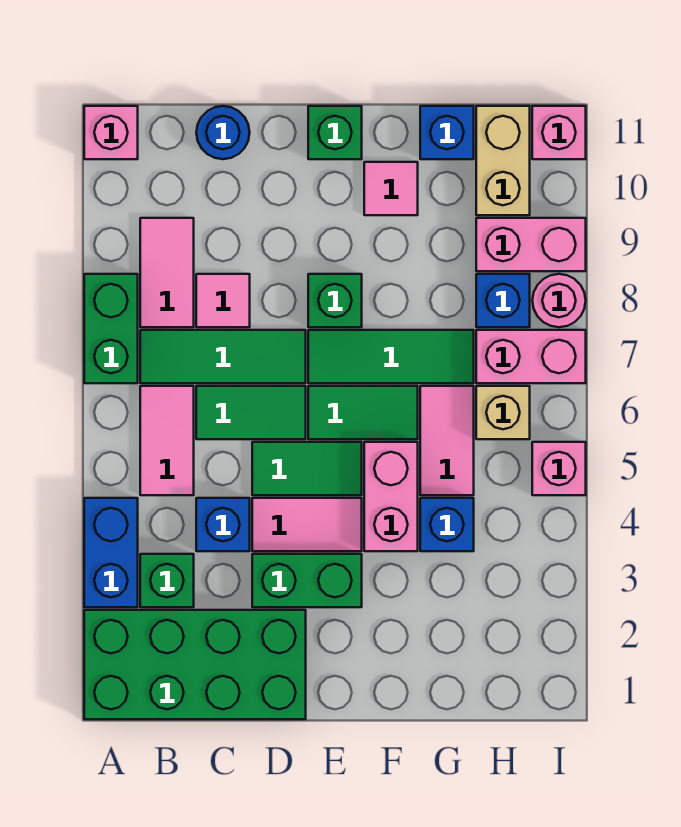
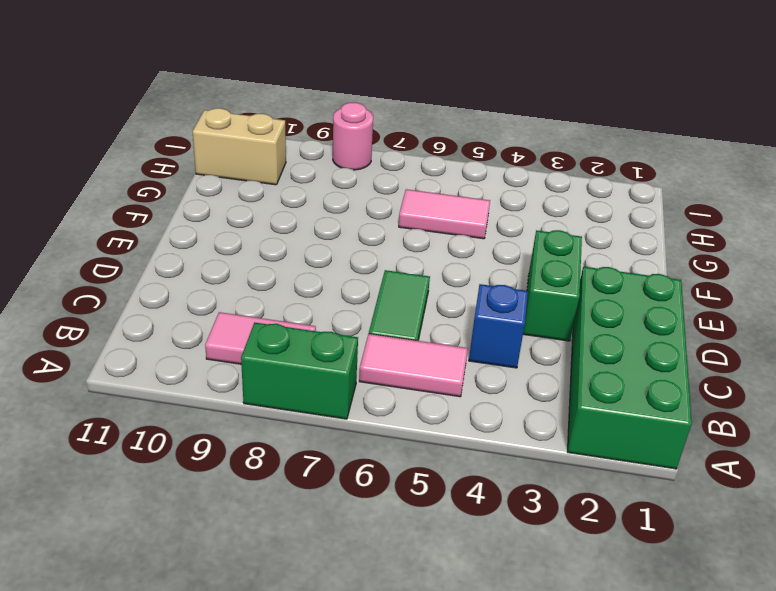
none -> blue 1x2 brick [84,498,138,607]
none -> pink 1x1 brick [84,106,138,159]
none -> green 1x1 brick [140,554,194,607]
none -> green 1x3 tile [140,330,306,383]

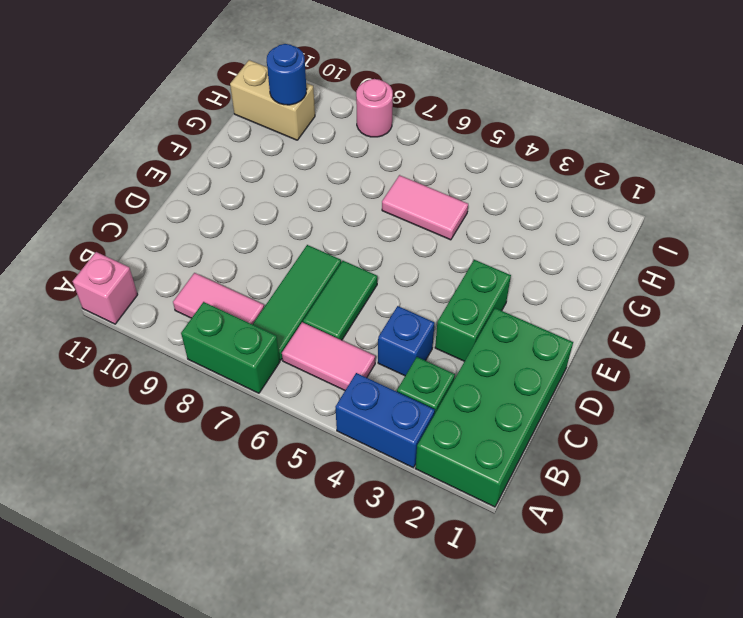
blue 1x1 round brick [267,44,307,105] -> blue 1x1 round brick moved to [196,106,250,159]
none -> pink 1x1 tile [196,274,250,327]
none -> pink 1x2 tile [252,498,362,551]
none -> green 1x2 tile [252,442,362,495]
none -> green 1x2 tile [308,386,418,439]

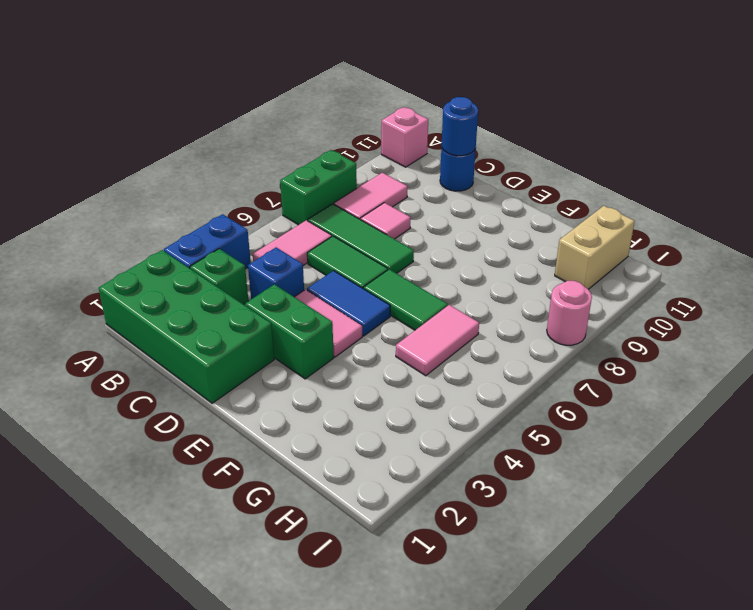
blue 1x1 round brick [442,97,478,156] -> none
blue 1x2 tile [307,271,390,336] -> green 1x2 tile [252,442,362,495]
none -> green 1x3 tile [308,330,474,383]
none -> green 1x1 brick [308,274,362,327]
none -> green 1x1 brick [308,106,362,159]
none -> pink 1x2 brick [364,442,418,551]

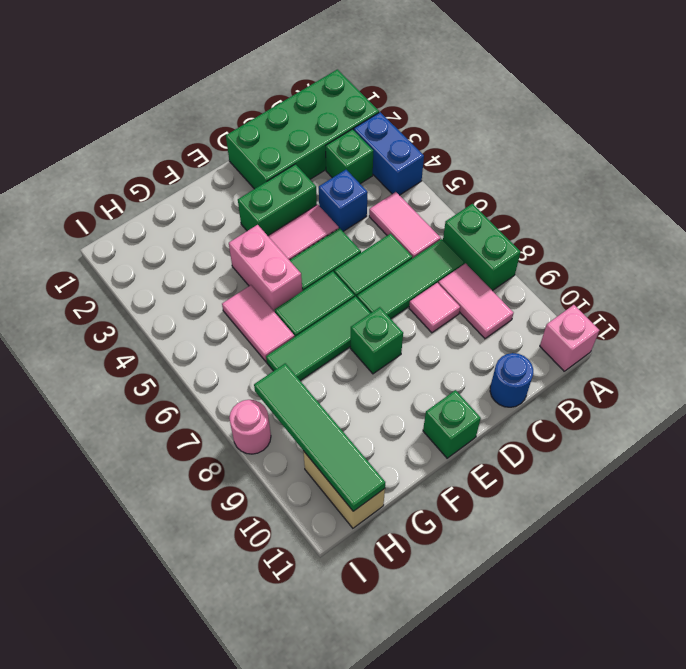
green 1x4 tile [254,363,385,511] -> none
none -> pink 1x1 tile [364,162,418,215]
none -> blue 1x1 brick [420,498,474,551]
none -> blue 1x1 brick [420,106,474,159]
none -> tan 1x1 brick [476,386,530,439]

